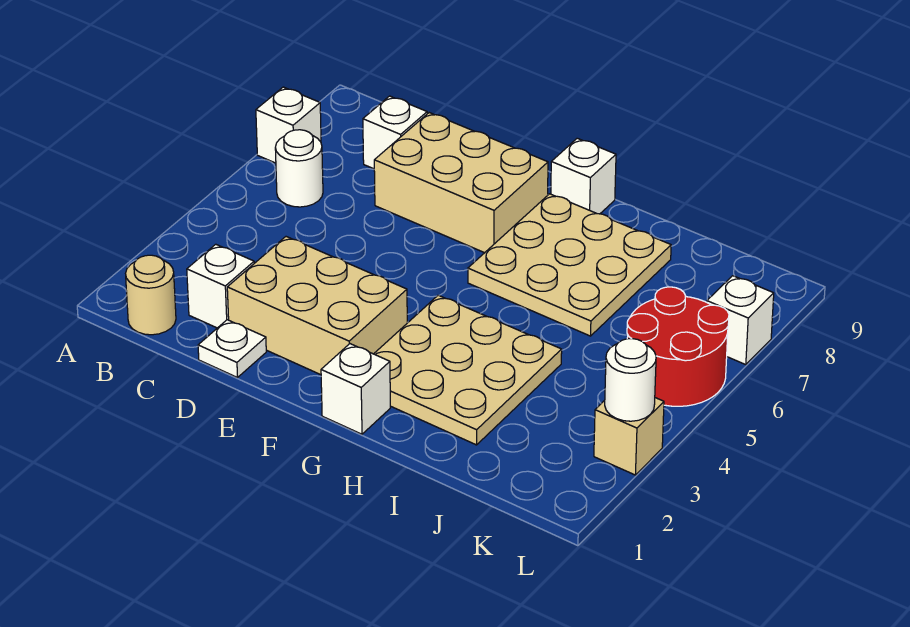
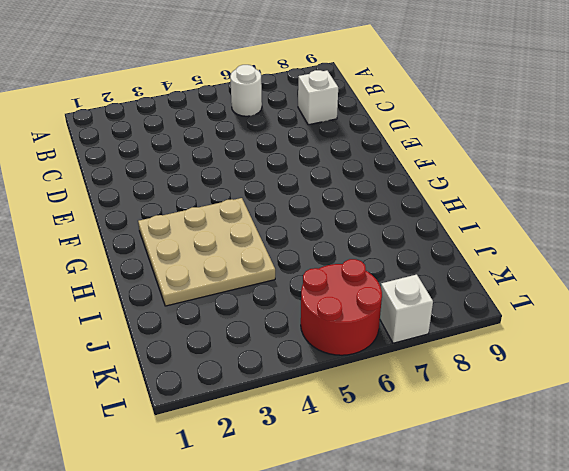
none -> white 1x1 brick [256,87,321,163]
none -> tan 1x1 round brick [126,255,176,335]
none -> white 1x1 brick [187,244,254,328]

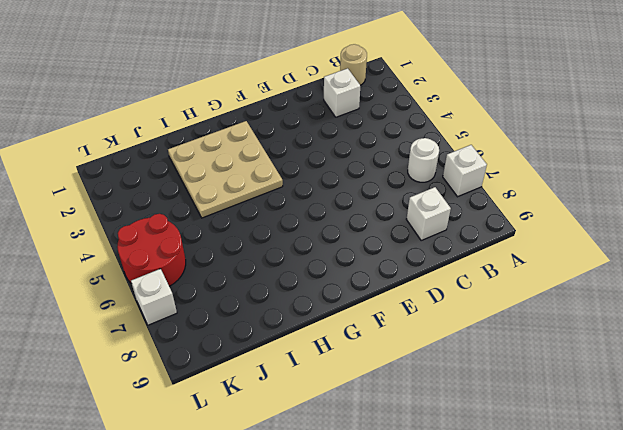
none -> white 1x1 plate [198,320,266,378]
none -> tan 2x3 brick [227,237,407,375]
none -> tan 2x3 brick [374,113,548,253]

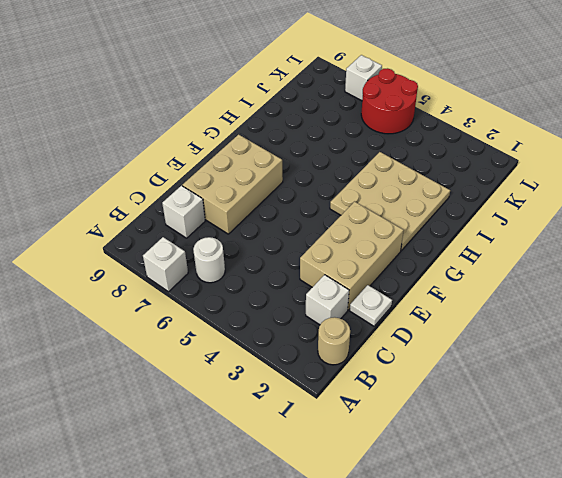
none -> white 1x1 brick [321,344,390,434]
none -> tan 3x3 plate [468,194,671,336]
none -> white 1x1 brick [551,138,616,214]

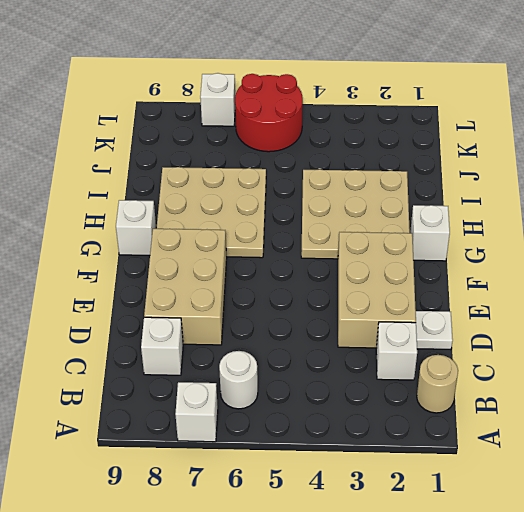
none -> tan 1x1 brick [594,398,664,475]
none -> white 1x1 round brick [605,339,656,421]

